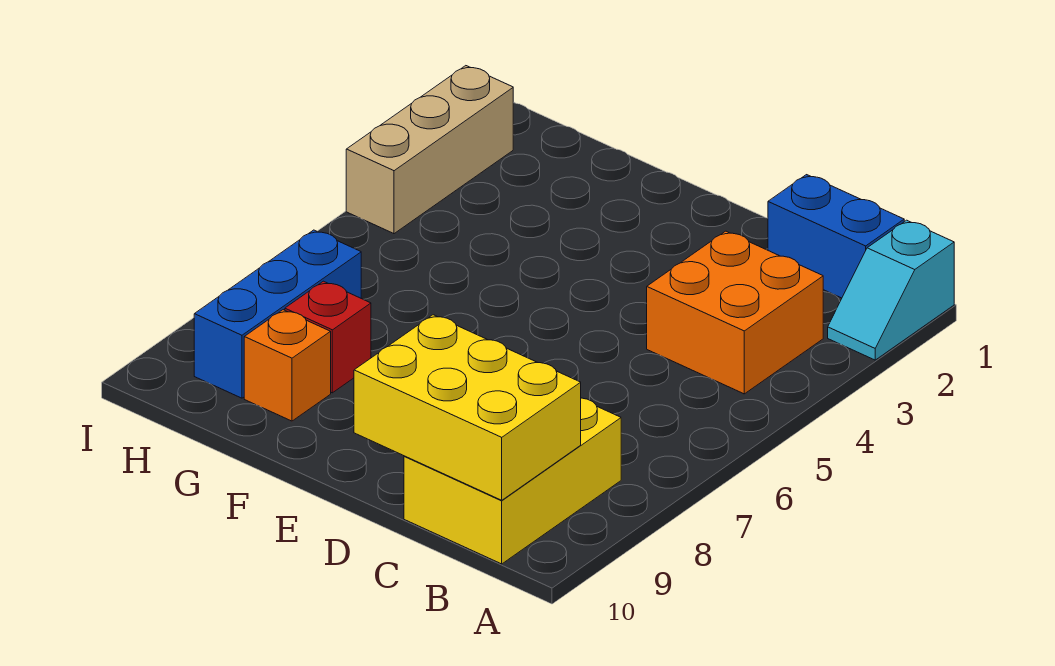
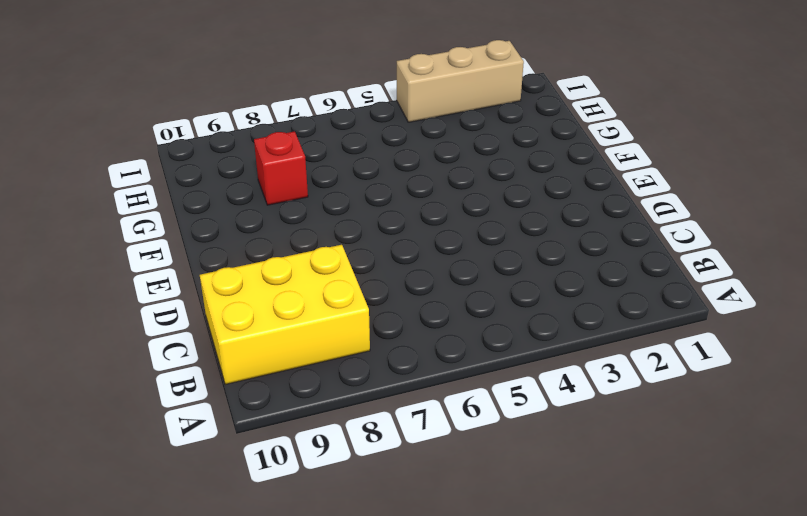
none -> cyan 1x2 slope [828,220,954,360]
none -> blue 1x2 brick [768,175,904,298]

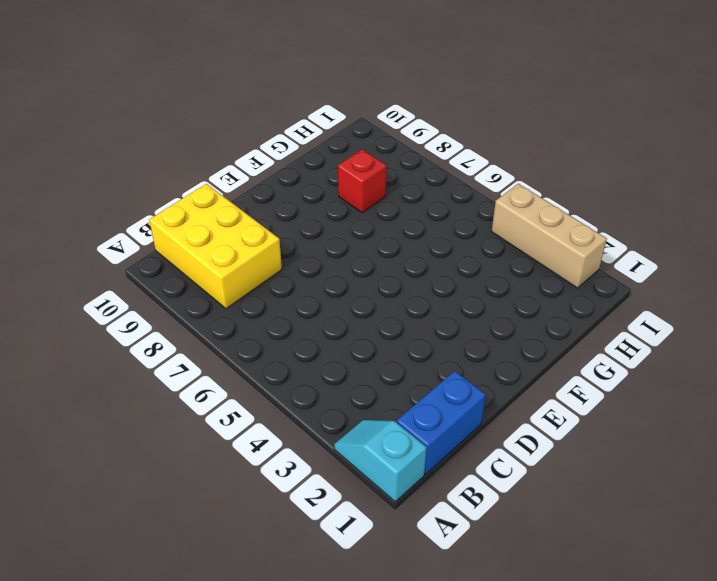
none -> orange 2x2 brick [647,231,823,394]
none -> orange 1x1 brick [244,310,331,421]

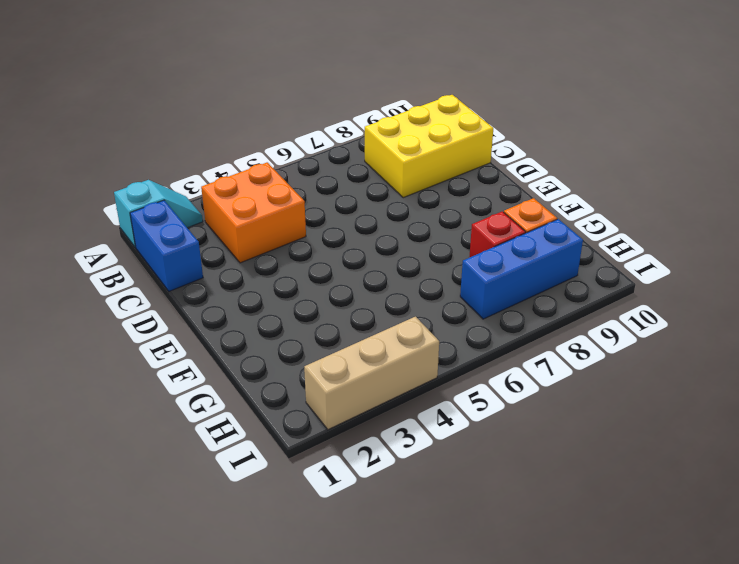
none -> yellow 2x3 brick [354,315,581,500]

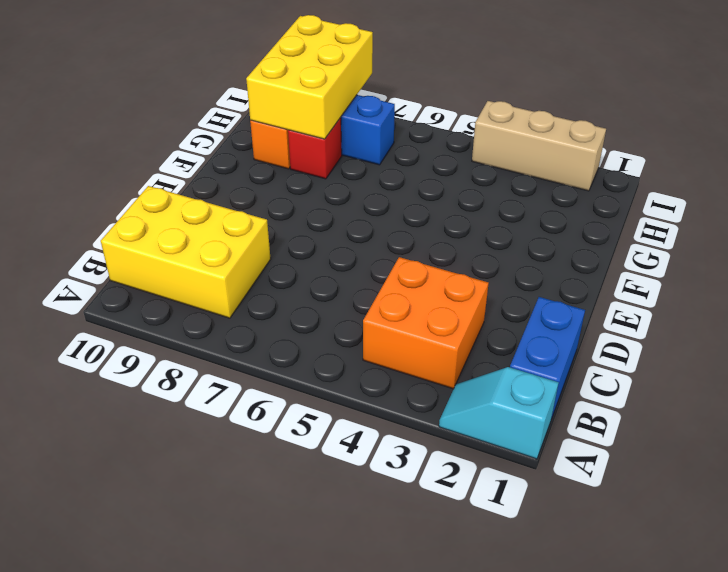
yellow 2x3 brick [246,15,373,139] -> yellow 2x3 brick moved to [354,315,581,500]

